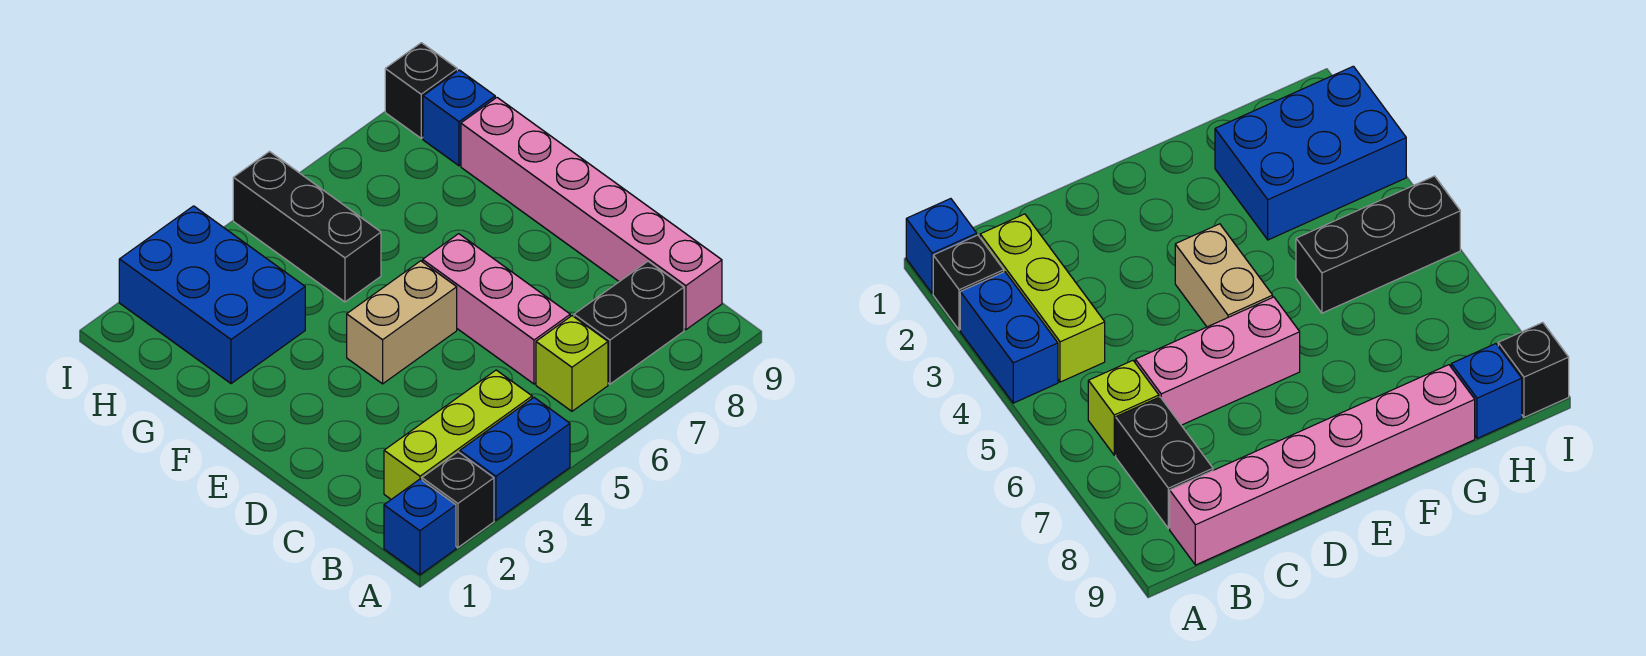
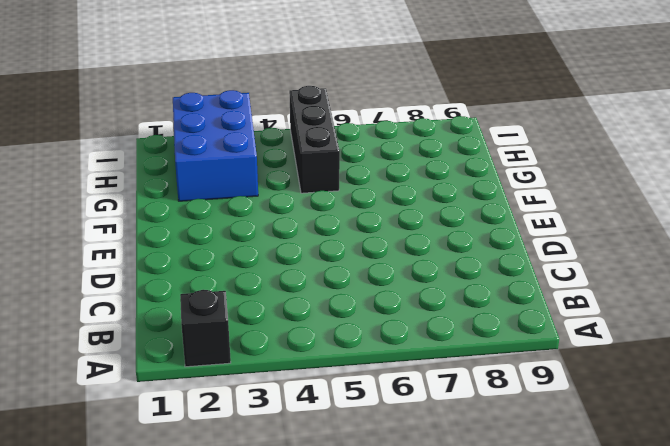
none -> blue 1x1 brick [384,479,456,575]
none -> blue 1x2 brick [460,398,570,520]
none -> lime 1x3 brick [384,370,532,499]

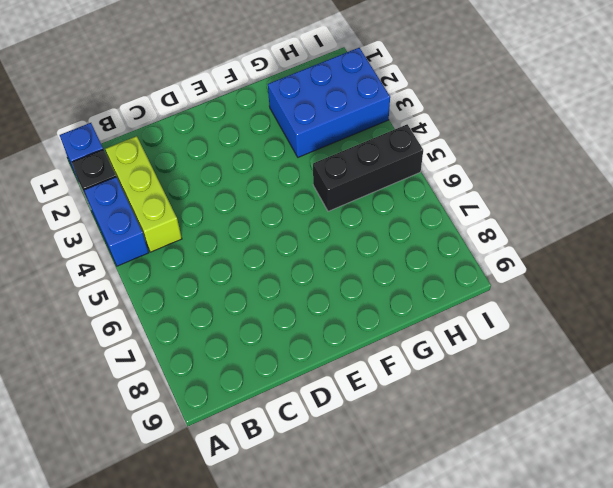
none -> lime 1x1 brick [536,316,608,411]
none -> black 1x2 brick [574,261,684,384]
none -> pink 1x6 brick [461,98,722,330]

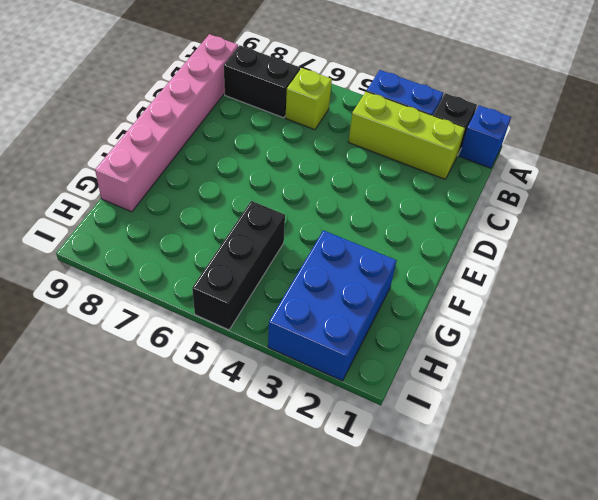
none -> pink 1x3 brick [423,234,570,384]
none -> tan 1x2 brick [347,261,457,384]
none -> blue 1x1 brick [423,70,495,166]

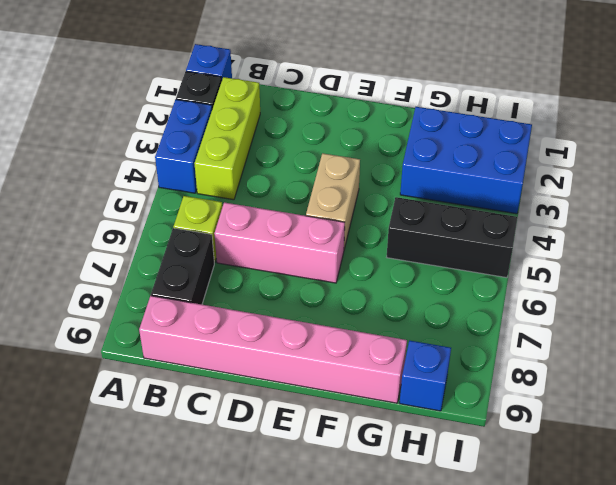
none -> black 1x1 brick [385,43,457,138]

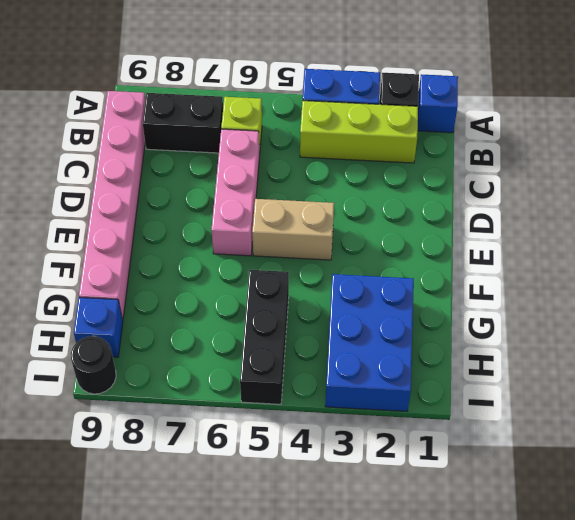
black 1x1 round brick [71,336,116,394] -> black 1x1 brick [385,43,457,138]

